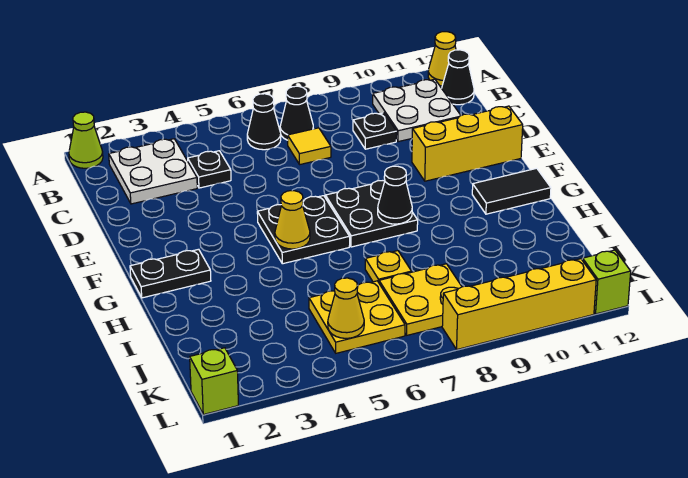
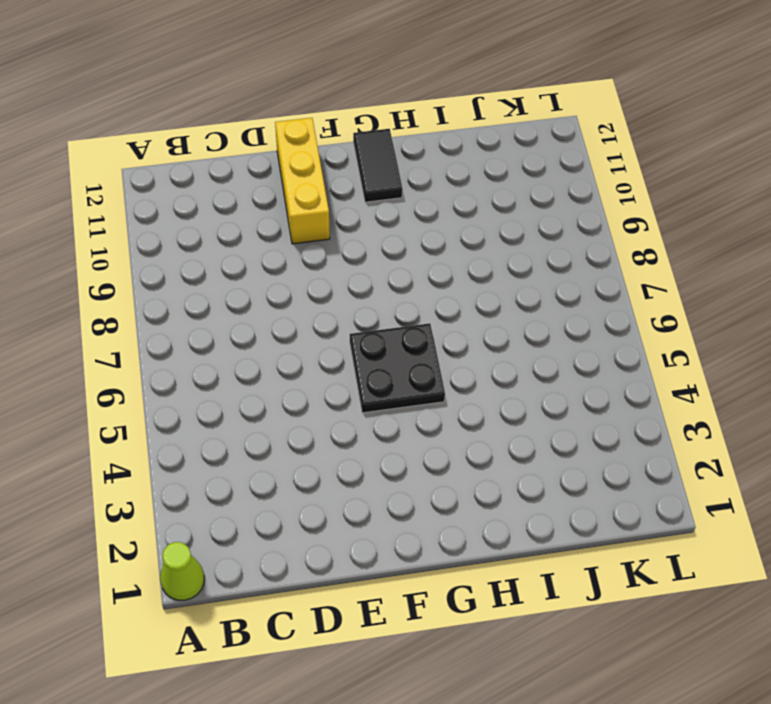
none -> yellow 1x1 cone [428,32,456,86]
none -> white 2x2 plate [109,139,197,204]
none -> black 1x1 cone [247,94,281,150]

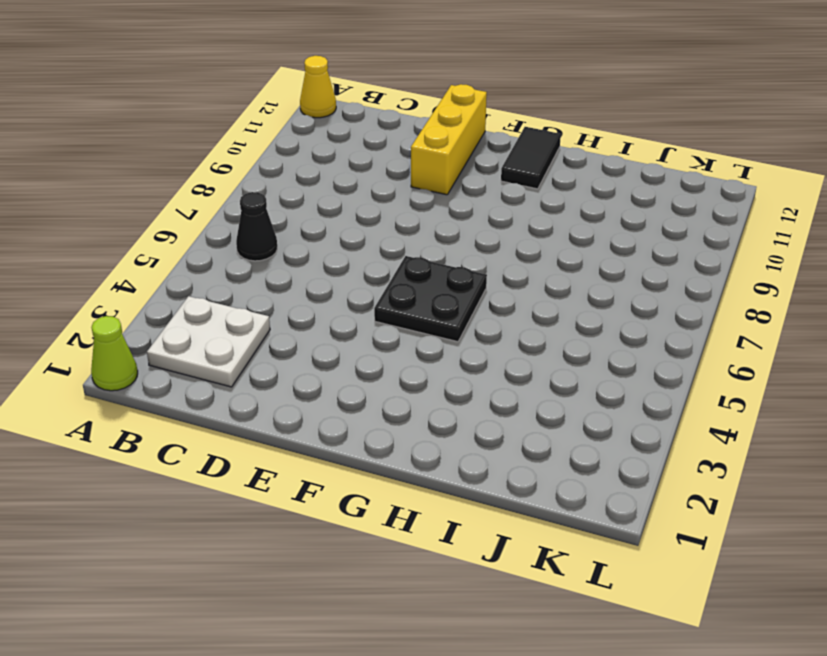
none -> black 1x1 cone [280,86,313,140]
none -> white 2x2 plate [373,79,461,142]
none -> black 1x1 cone [442,50,474,105]

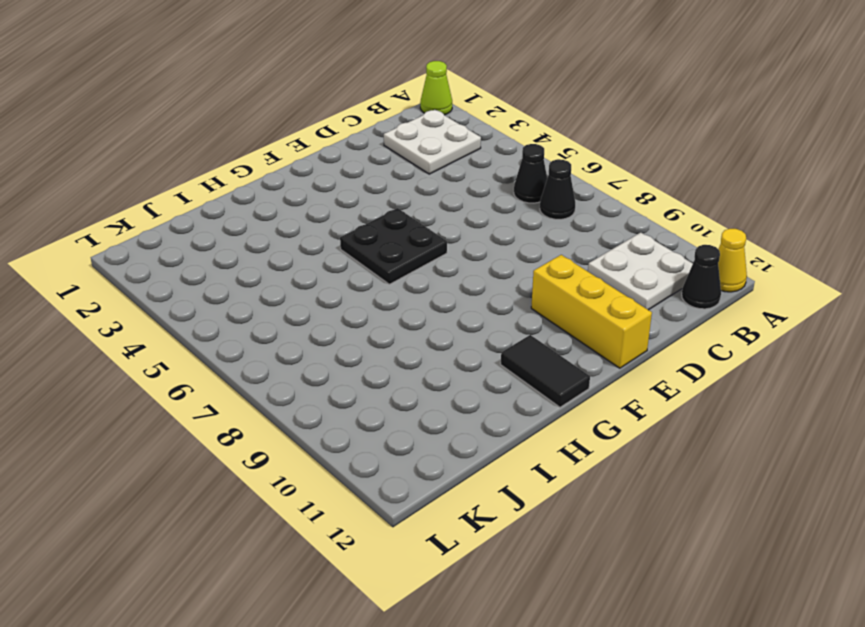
none -> black 1x1 plate [188,151,231,188]
none -> yellow 1x1 tile [288,128,331,165]
none -> black 1x1 plate [353,113,397,149]

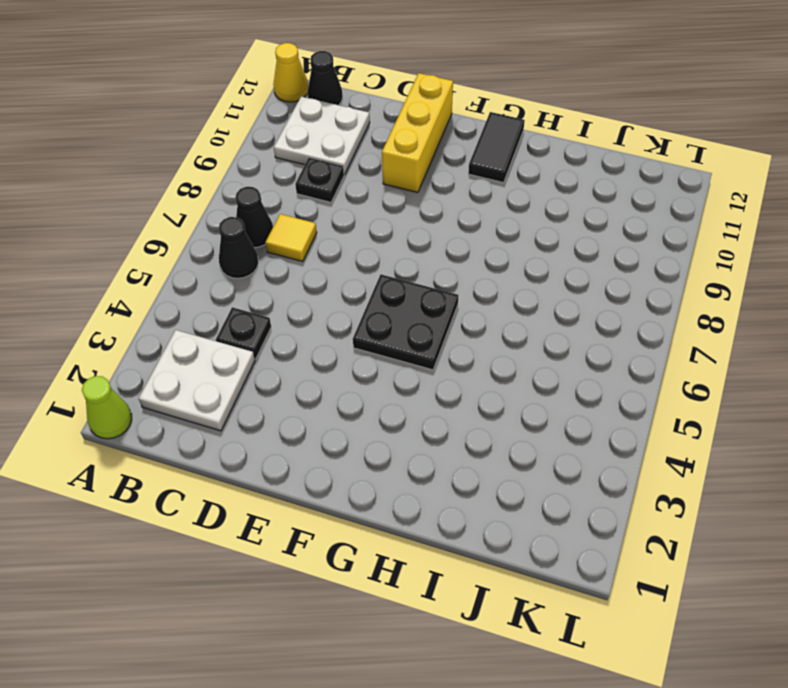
none -> black 2x2 plate [325,181,418,247]
none -> black 1x2 plate [130,249,211,298]
none -> yellow 1x1 plate [365,251,411,282]

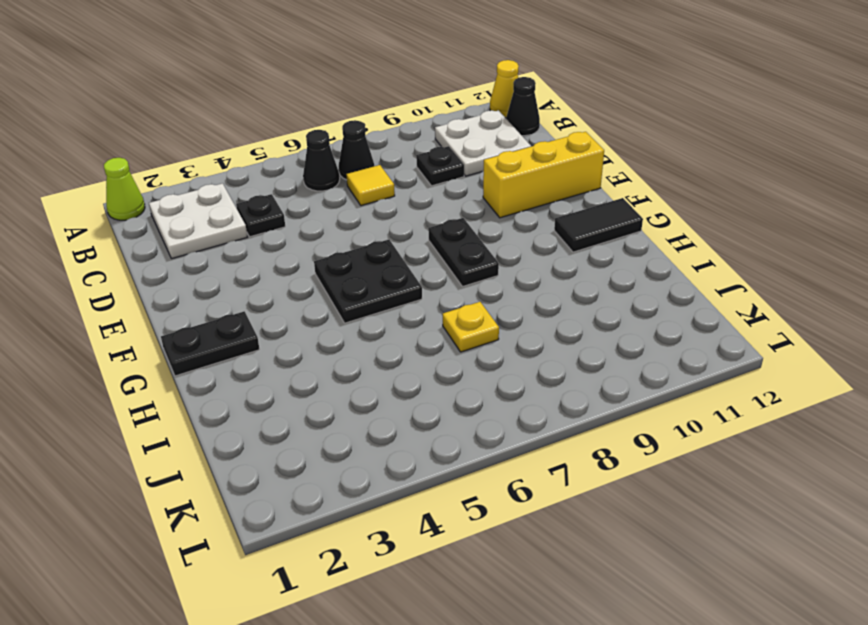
black 1x2 plate [428,218,499,287] -> black 2x2 plate [325,181,418,247]
none -> yellow 2x2 plate [309,281,405,353]
none -> yellow 2x2 plate [379,264,462,335]
none -> lime 1x1 brick [190,348,238,415]

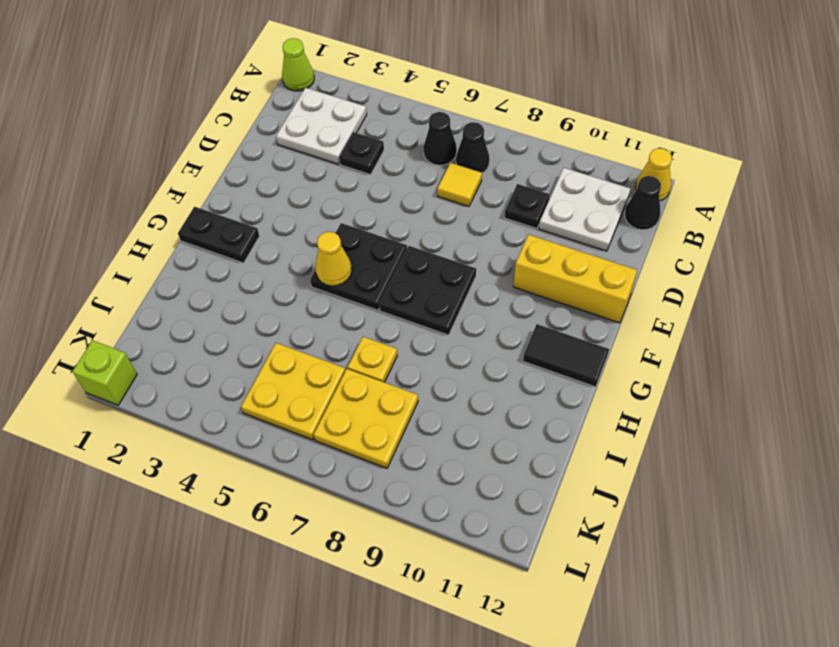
none -> yellow 1x4 brick [442,259,596,349]
none -> lime 1x1 brick [582,250,631,314]
none -> black 1x1 cone [378,166,412,224]

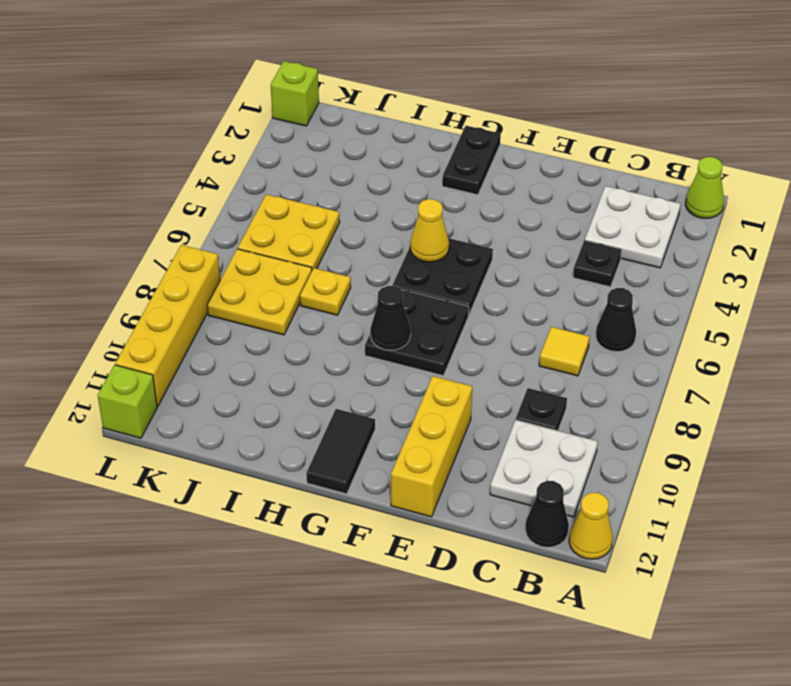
none -> black 1x1 cone [280,86,313,140]
none -> yellow 1x1 cone [328,278,364,338]

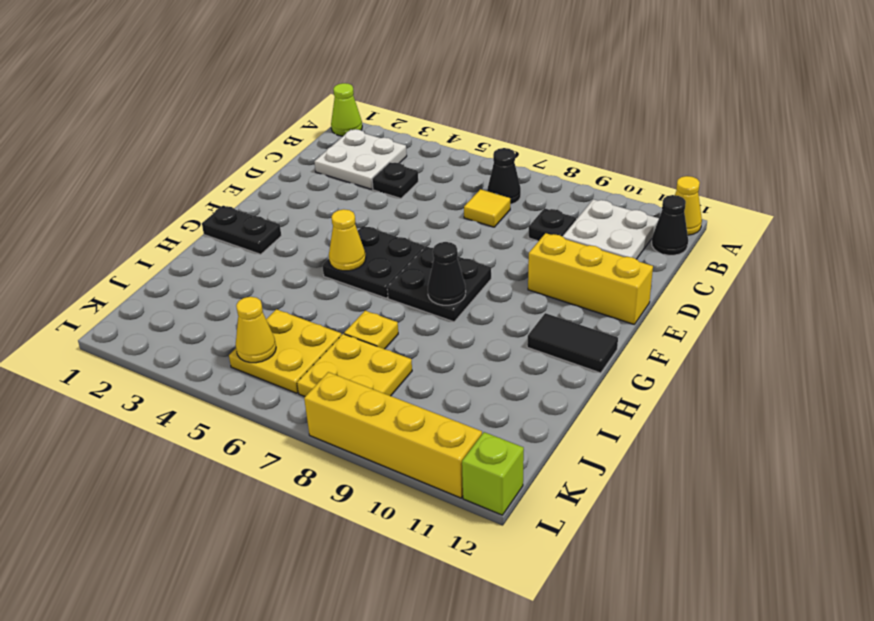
none -> black 1x1 cone [247,94,281,150]
none -> lime 1x1 brick [190,348,238,415]

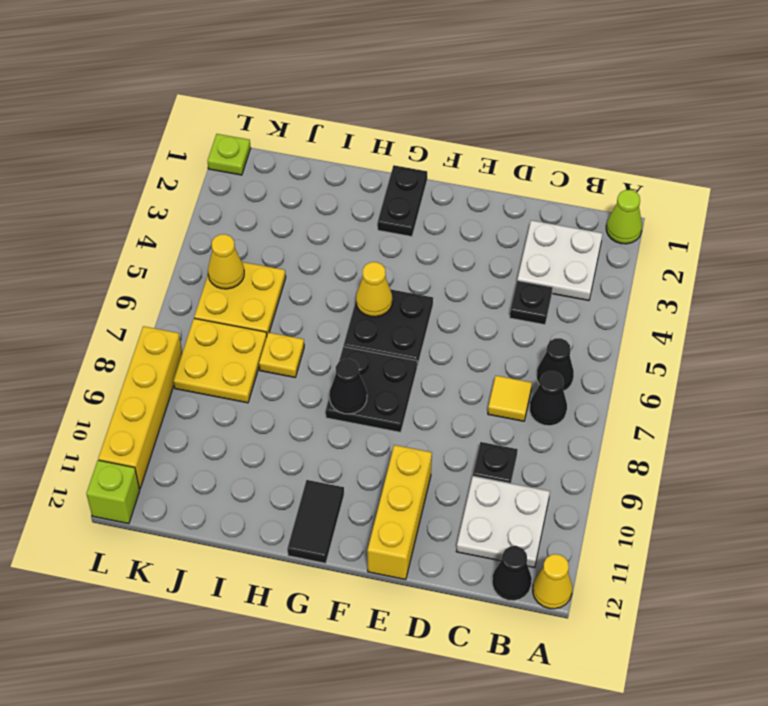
lime 1x1 plate [208,134,251,175] -> lime 1x1 brick [190,348,238,415]

